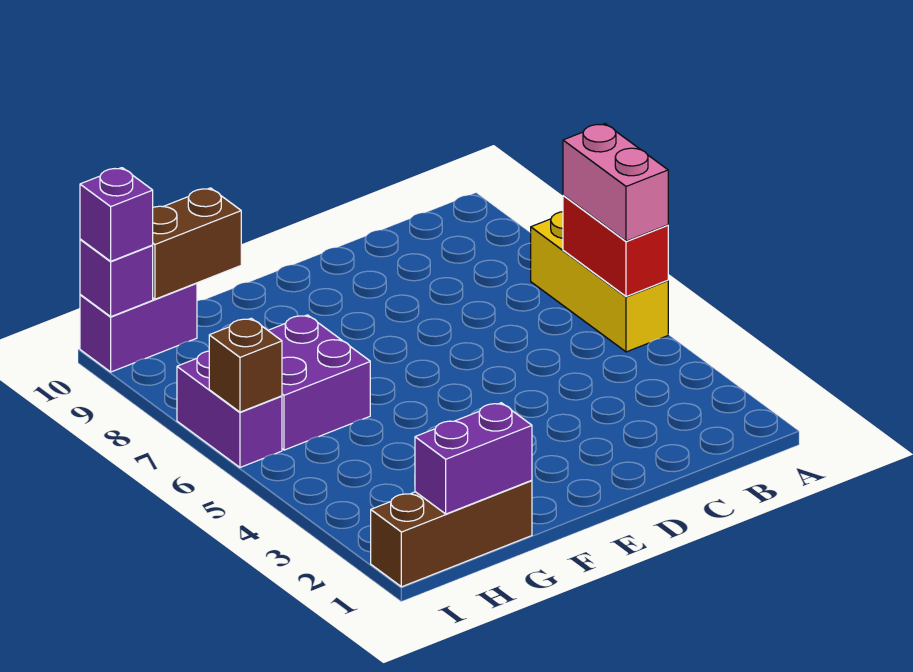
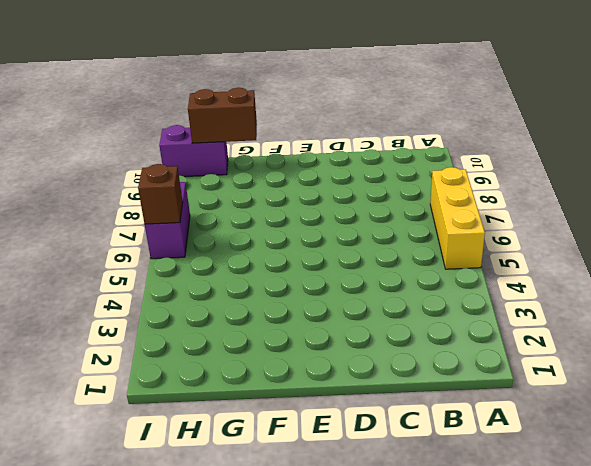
none -> brown 1x3 brick [371,481,532,587]
none -> purple 2x2 brick [268,315,370,450]
none -> red 1x2 brick [563,195,668,297]

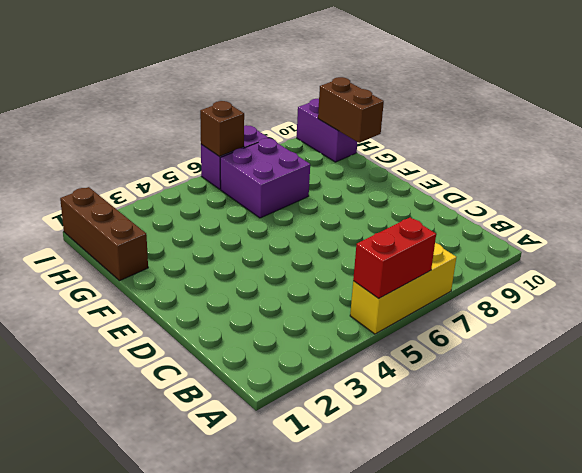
none -> purple 1x2 brick [415,403,532,514]
none -> purple 1x1 brick [80,239,153,317]
none -> pink 1x2 brick [563,124,668,241]

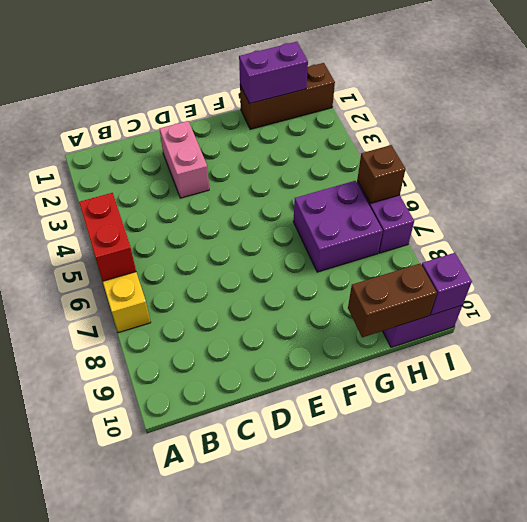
pink 1x2 brick [160,121,209,198] -> pink 1x2 brick moved to [563,124,668,241]
none -> purple 1x1 brick [80,168,153,261]

